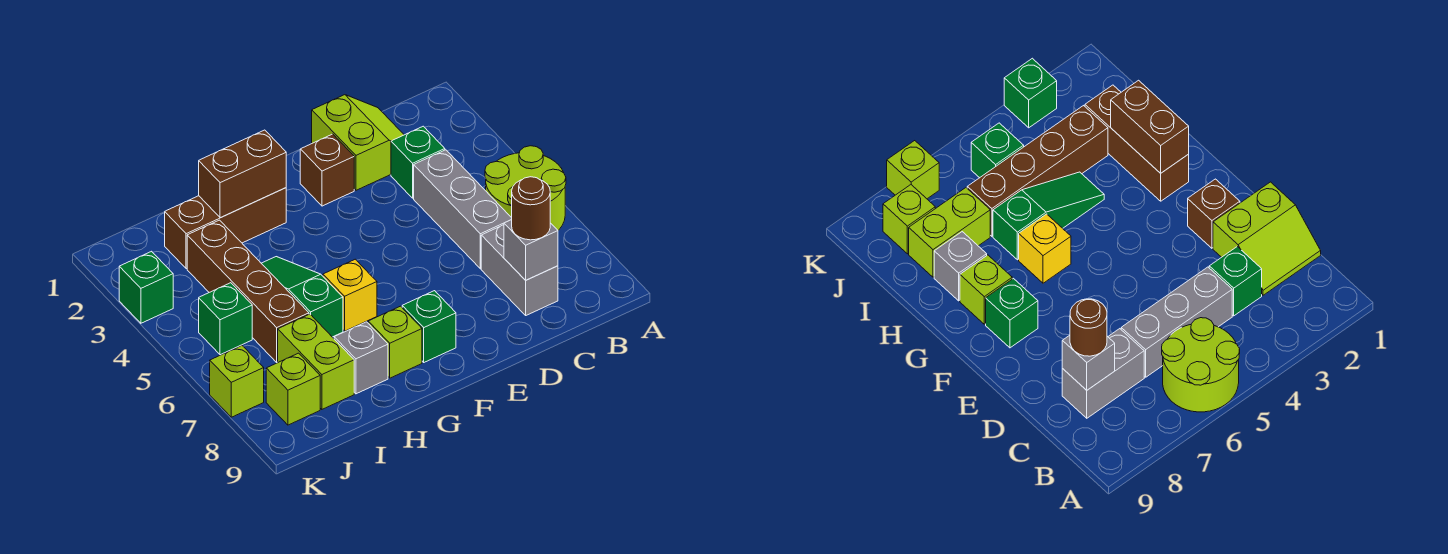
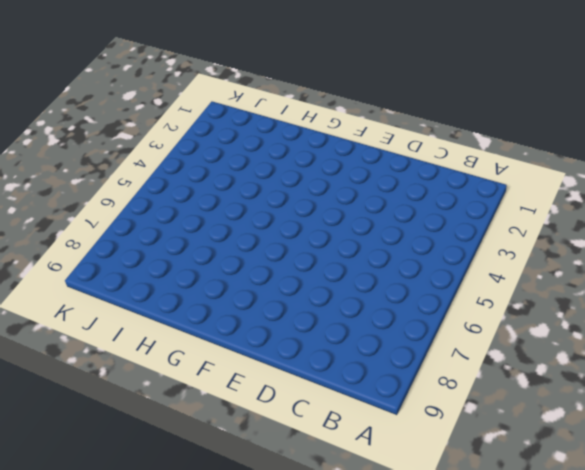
none -> lime 2x2 round brick [485,146,566,230]
none -> lime 2x2 slope [312,95,404,190]
none -> green 1x1 brick [391,126,445,198]

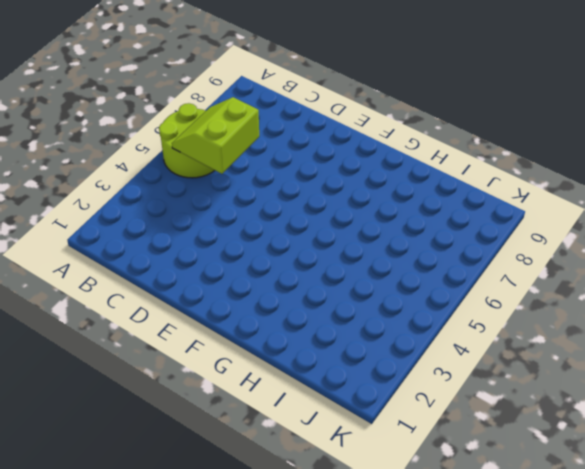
lime 2x2 slope [172,97,259,174] -> lime 2x2 slope moved to [312,95,404,190]
none -> green 1x1 brick [391,126,445,198]
none -> grey 1x3 brick [414,150,512,269]
none -> grey 1x2 brick [481,225,558,315]

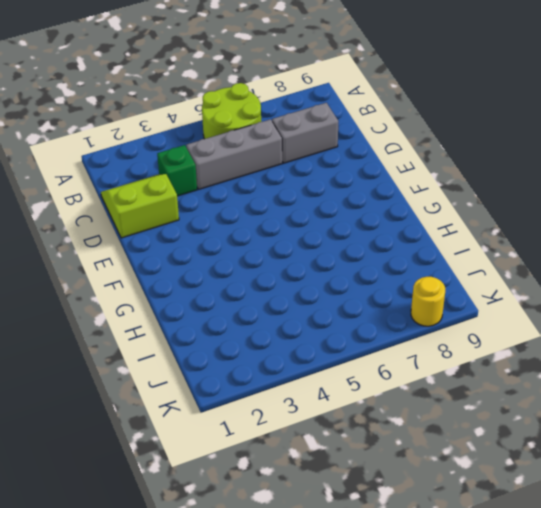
yellow 1x1 round brick [411,277,445,326] -> none
none -> brown 1x1 brick [300,134,354,206]
none -> green 1x1 brick [402,291,456,362]
none -> brown 1x3 brick [165,188,286,269]

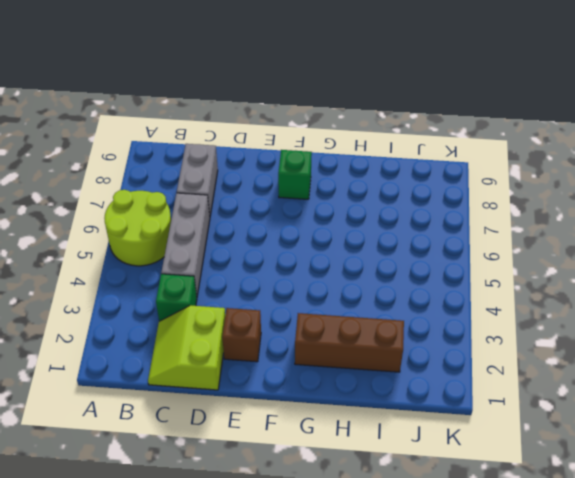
none -> yellow 1x1 brick [323,259,377,331]
none -> lime 1x1 brick [368,306,422,378]
none -> green 1x3 slope [261,257,343,337]

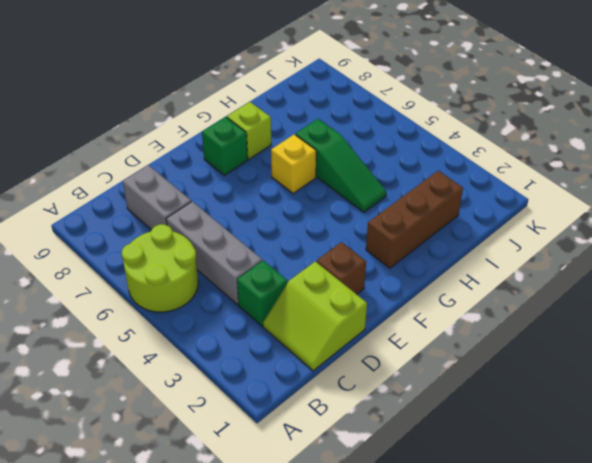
none -> grey 1x1 brick [334,322,388,394]
none -> brown 1x4 brick [187,220,309,362]
none -> lime 1x2 brick [278,314,354,409]

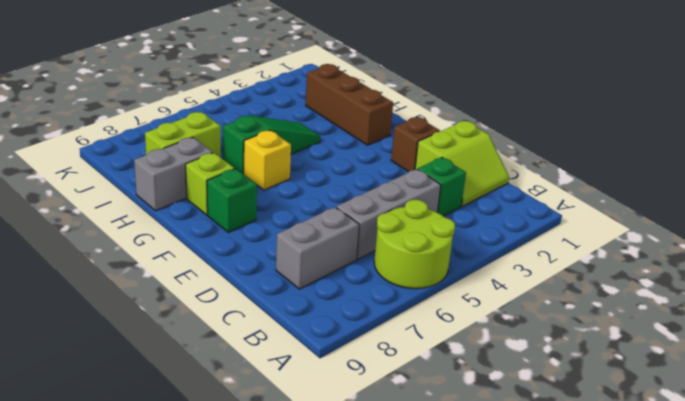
grey 1x2 brick [134,137,213,211] -> grey 1x1 brick [334,322,388,394]
none -> brown 1x4 brick [187,220,309,362]
none -> green 1x1 brick [199,283,252,355]
none -> lime 1x1 brick [266,353,320,425]

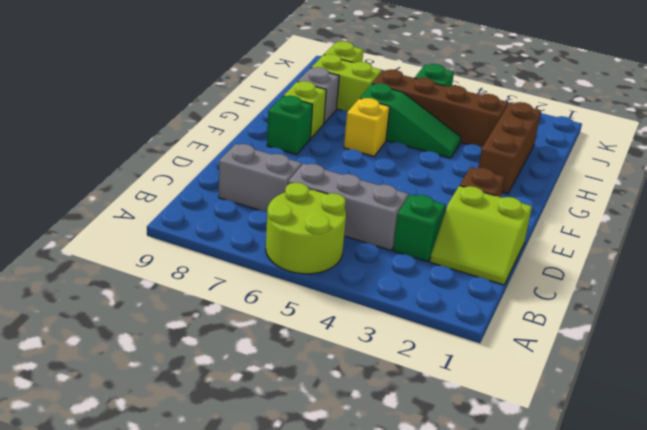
none -> green 1x1 brick [119,251,173,323]
none -> lime 1x1 brick [210,346,264,417]
none -> grey 1x1 brick [504,220,558,280]

